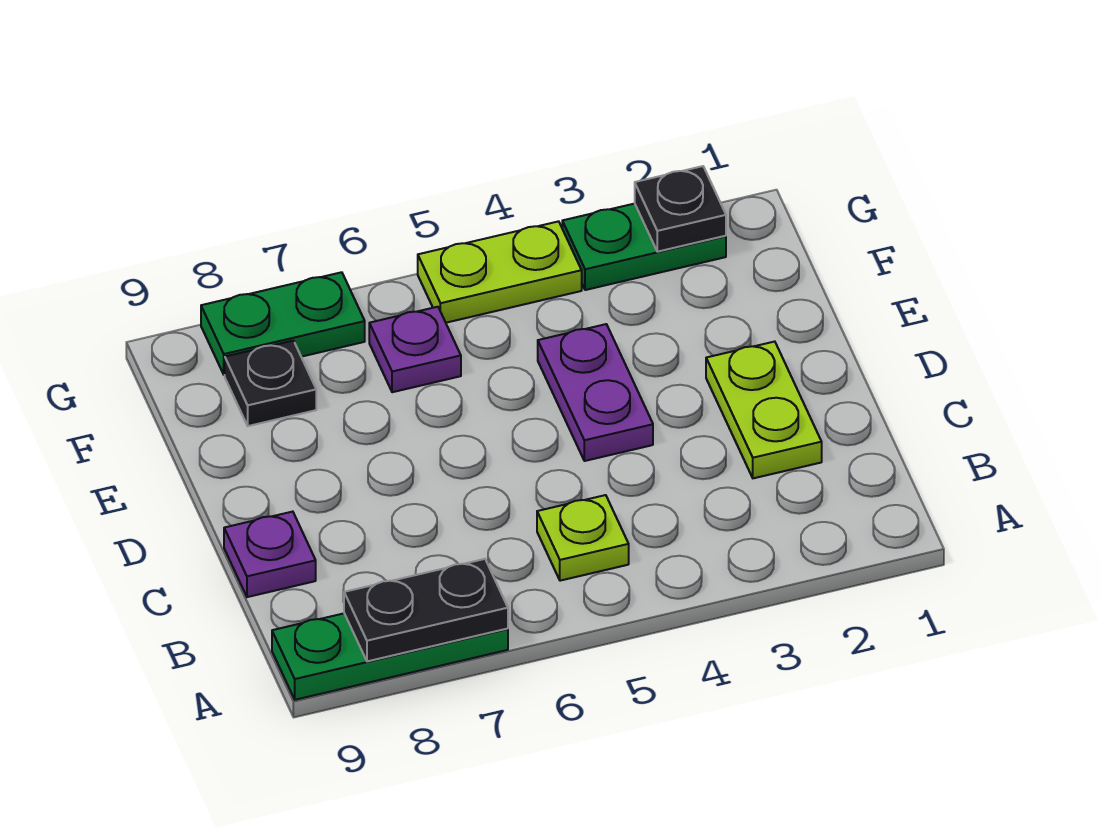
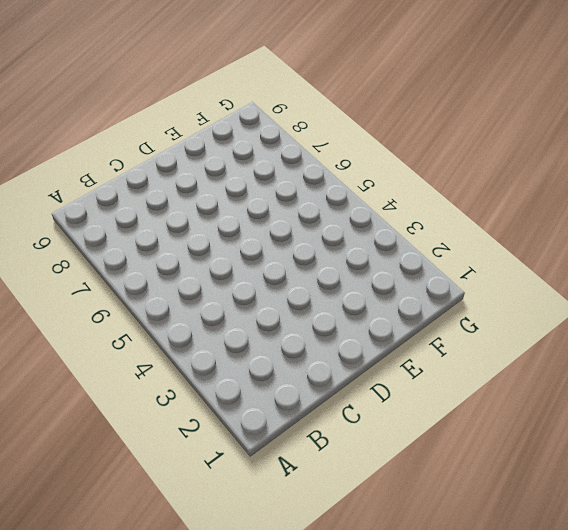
none -> green 1x3 plate [272,613,508,700]
none -> lime 1x1 plate [537,495,629,581]
none -> lime 1x2 plate [706,342,822,478]

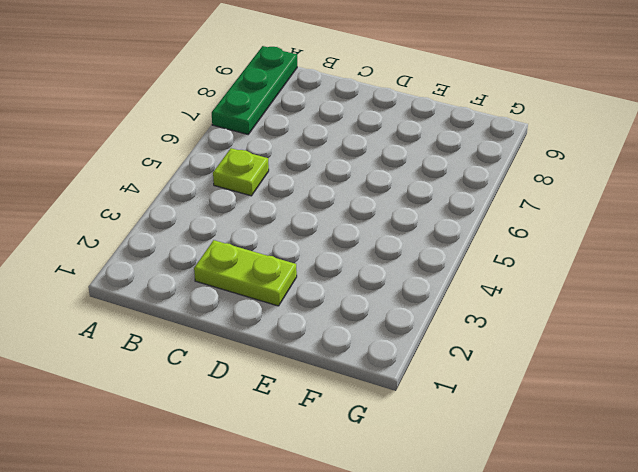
none -> purple 1x1 plate [224,512,316,597]
none -> purple 1x2 plate [538,324,653,461]
none -> purple 1x1 plate [369,307,461,392]

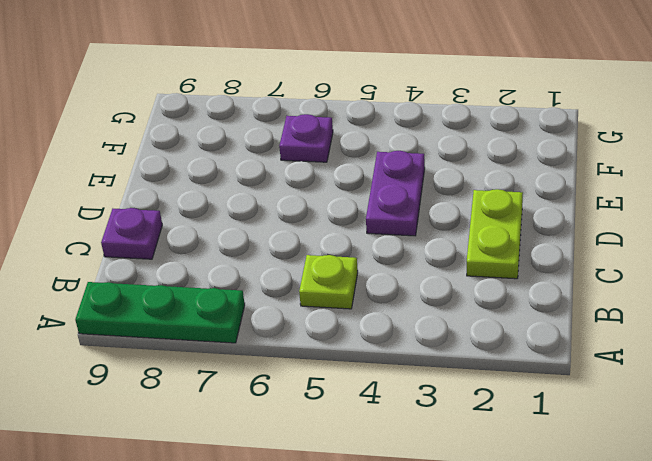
none -> black 1x1 plate [225,341,316,426]
none -> green 1x2 plate [562,204,726,290]
none -> lime 1x2 plate [418,221,582,323]

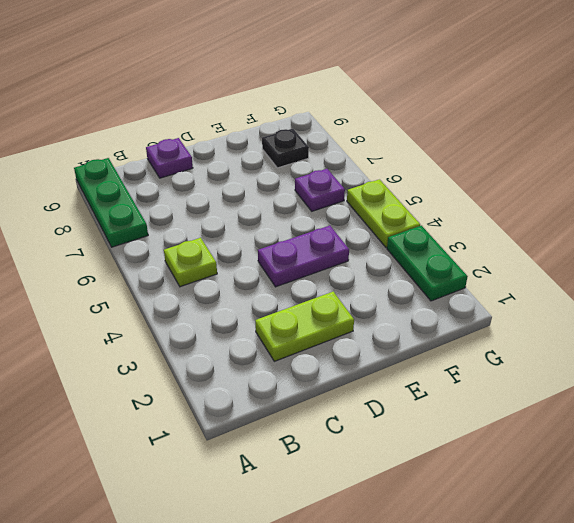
none -> green 1x2 plate [201,272,365,375]
none -> black 1x2 plate [344,559,508,661]
none -> black 1x1 plate [635,166,726,252]

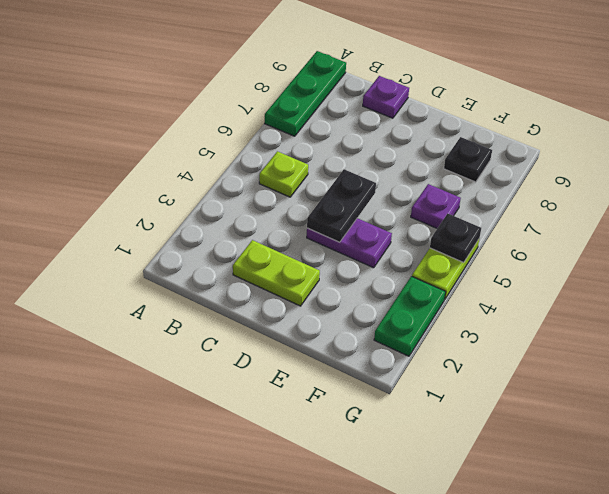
black 1x2 plate [307,169,376,242] -> black 1x2 plate moved to [344,559,508,661]
black 1x1 plate [430,214,481,263] -> black 1x1 plate moved to [635,166,726,252]
none -> green 1x2 plate [201,272,365,375]

